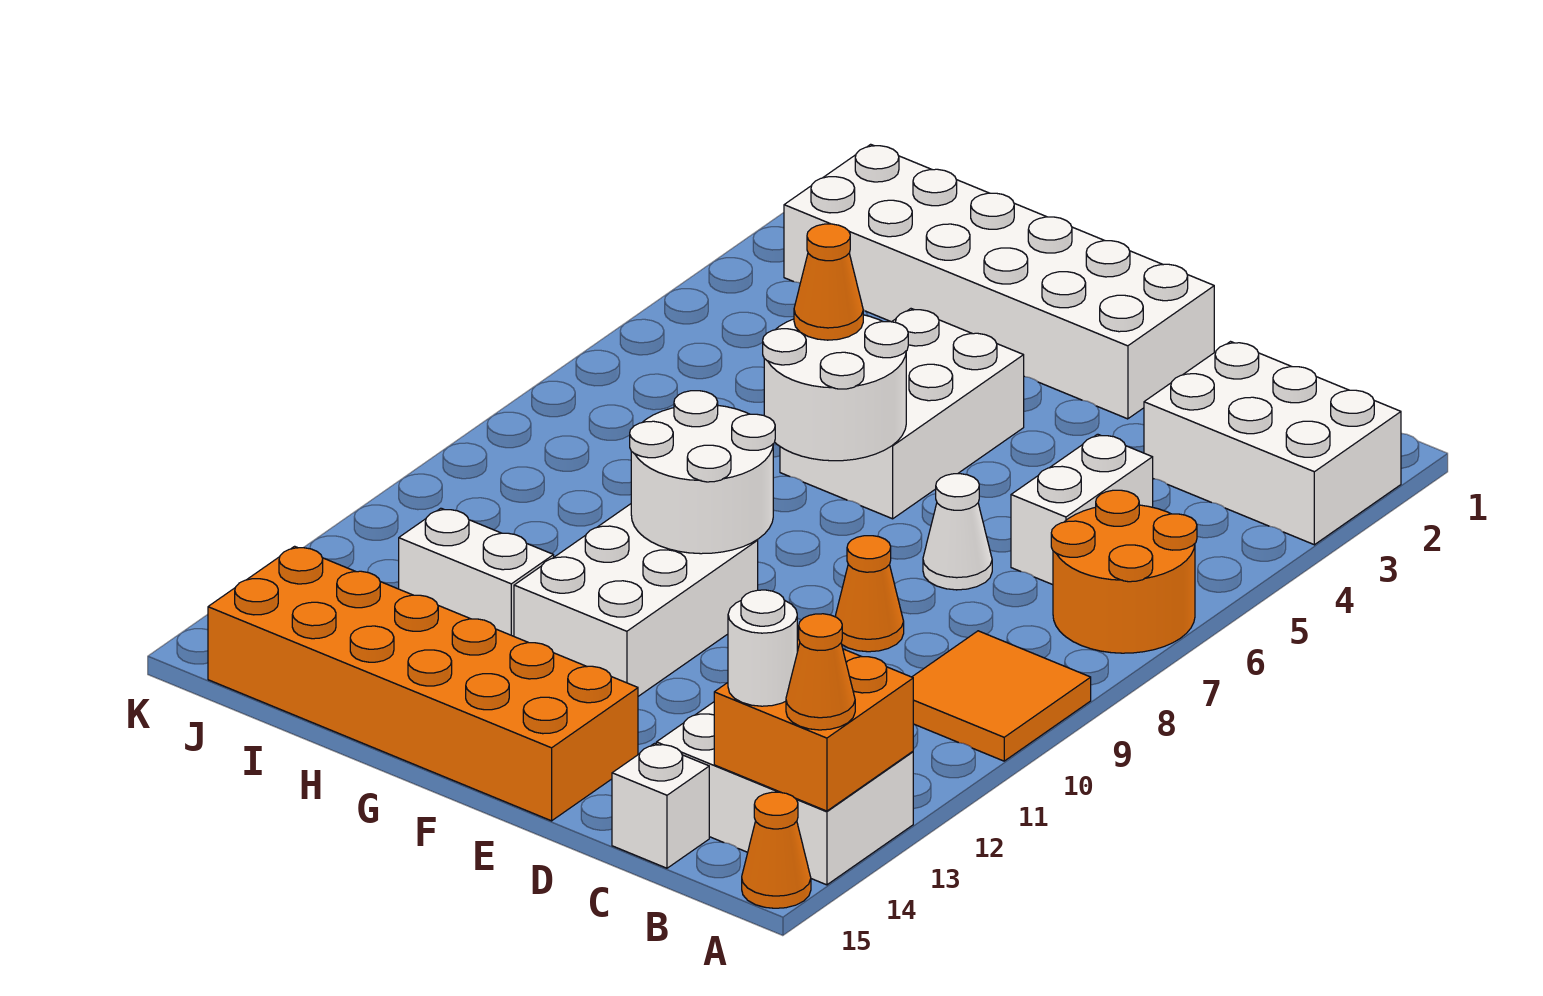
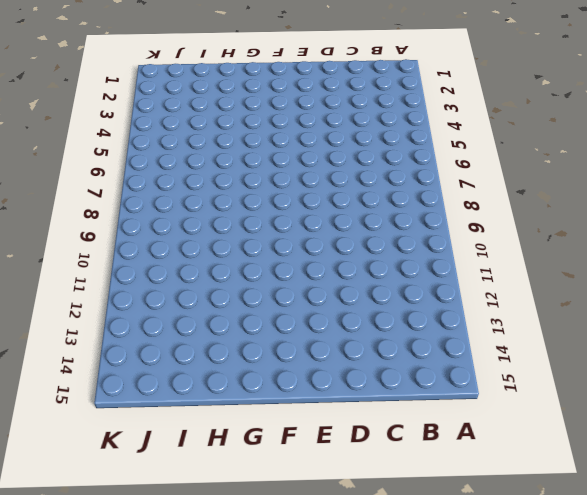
none -> white 2x3 brick [1144,342,1401,545]
none -> orange 2x2 round brick [1051,490,1197,653]
none -> orange 2x2 tile [912,631,1091,761]

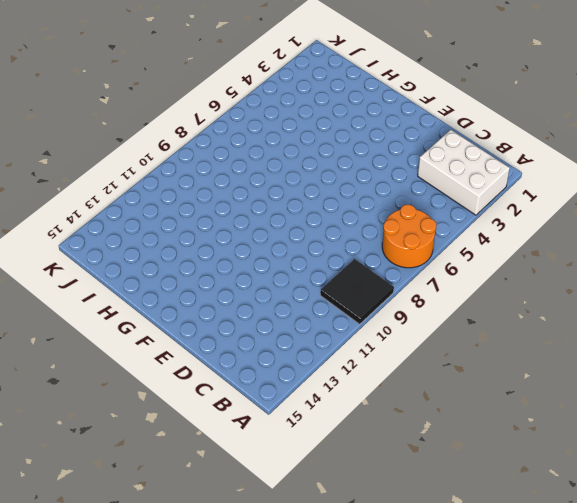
black 2x2 tile [320,259,394,324] -> orange 2x2 tile [912,631,1091,761]
none -> white 2x3 brick [656,702,913,885]
none -> orange 1x1 cone [742,792,811,908]
none -> white 1x2 brick [1011,434,1153,585]

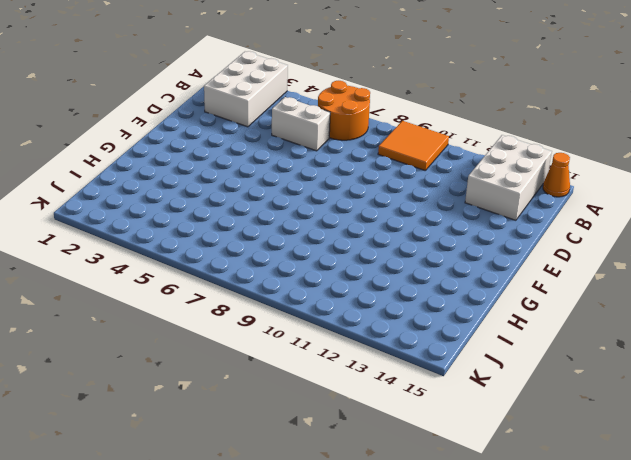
none -> white 1x1 brick [612,744,709,868]
none -> white 1x1 cone [923,474,992,590]
none -> orange 1x1 cone [835,536,904,652]

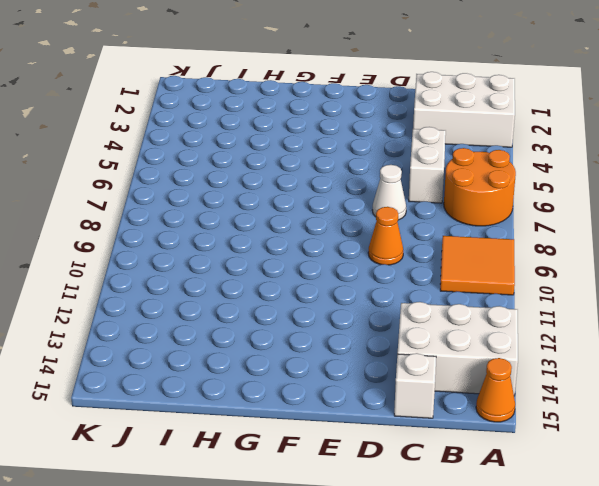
none -> white 2x6 brick [784,144,1214,419]
none -> orange 2x6 brick [208,546,638,821]
none -> white 2x3 brick [780,309,1024,519]

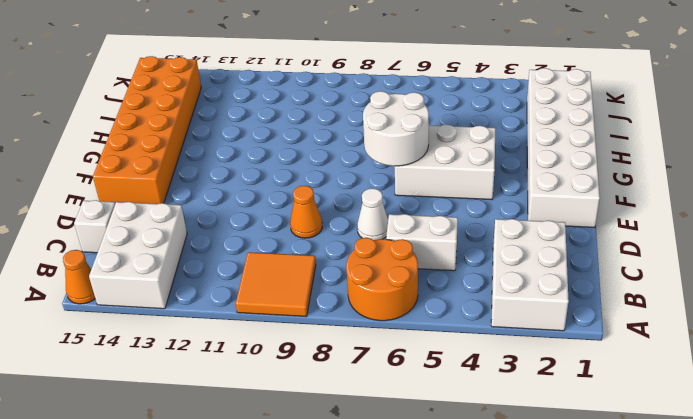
none -> white 2x3 brick [514,504,758,696]
none -> white 1x2 brick [399,508,554,636]
none -> orange 2x2 brick [714,633,913,811]

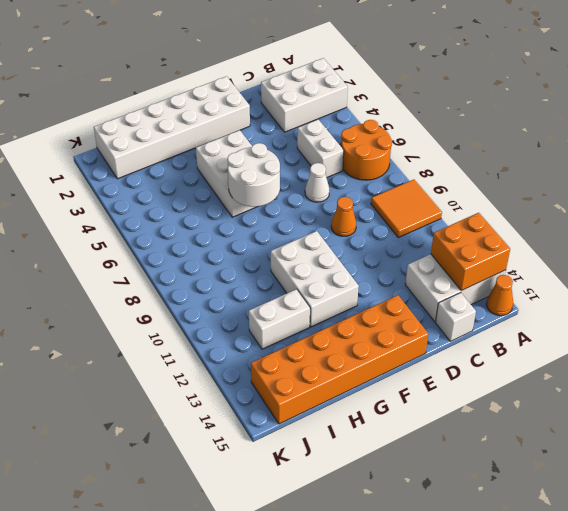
none -> white 2x2 round brick [630,391,775,554]
none -> orange 1x1 cone [786,614,855,730]
none -> white 1x1 round brick [728,590,797,706]

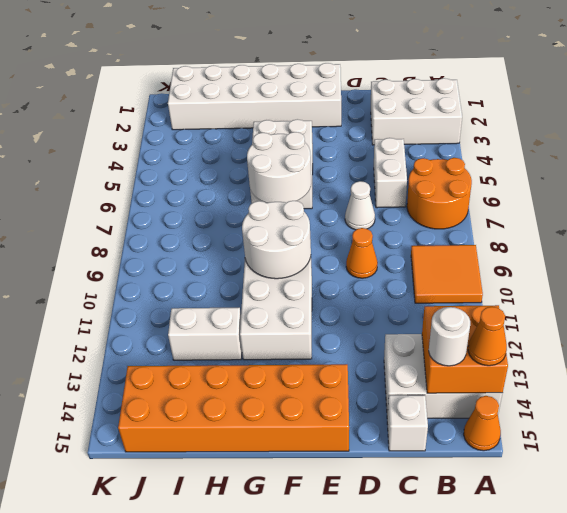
none -> orange 1x1 cone [794,224,863,340]

